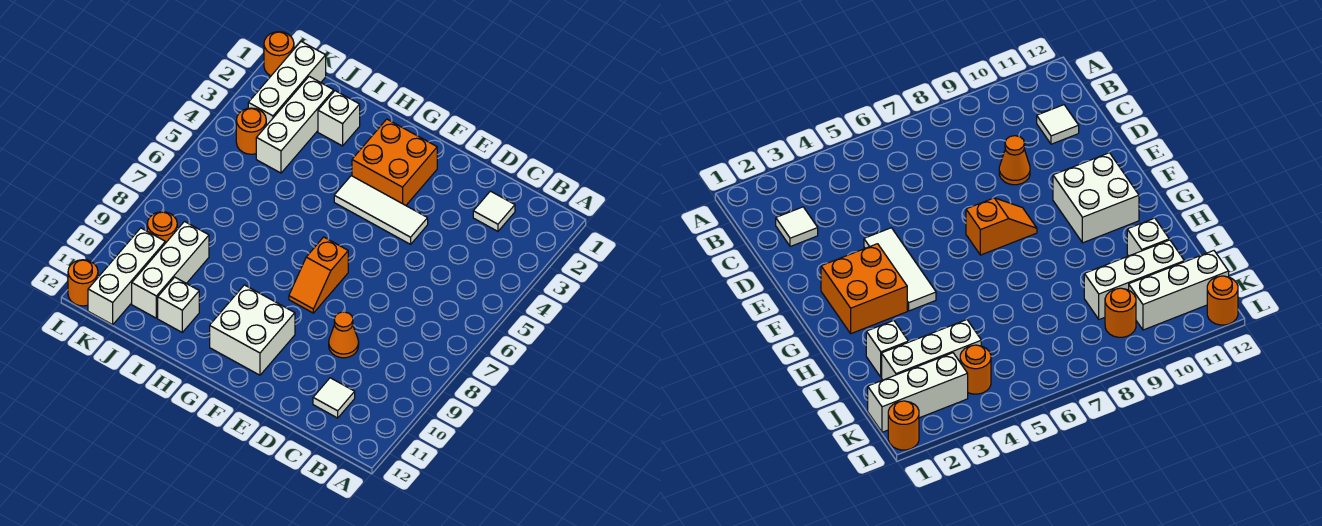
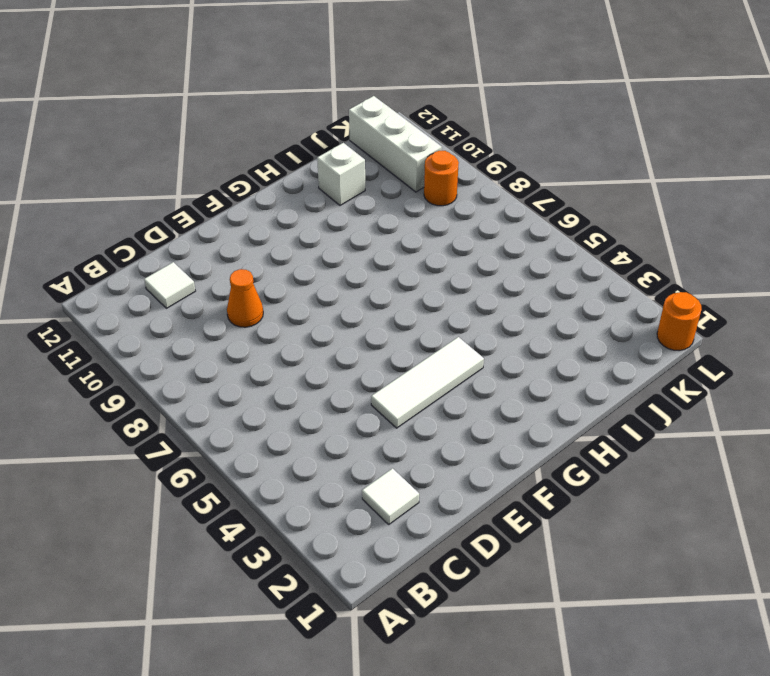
none -> orange 2x2 brick [352,119,437,205]
none -> orange 1x2 slope [289,237,348,313]
none -> white 2x2 brick [210,285,295,375]

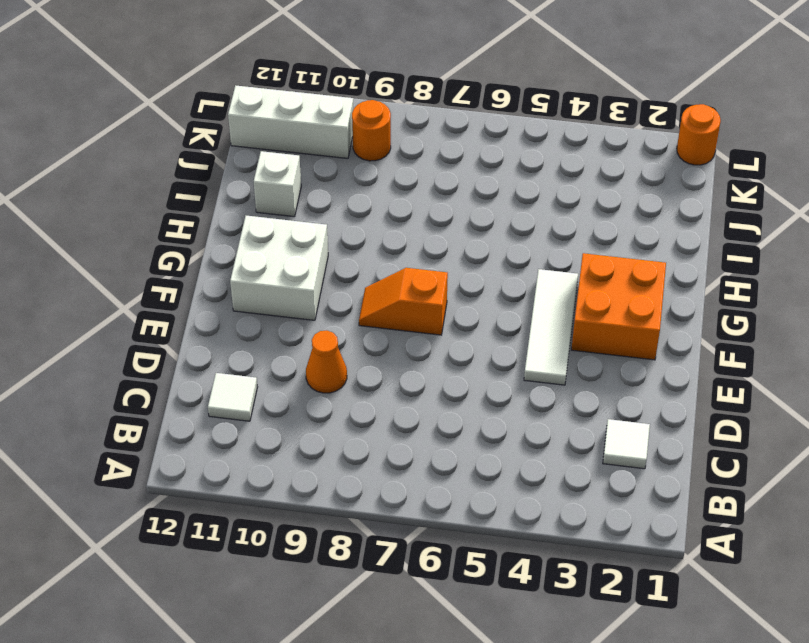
none -> white 1x1 brick [318,91,360,146]
none -> white 1x3 brick [256,76,334,173]
none -> white 1x3 brick [132,222,209,318]

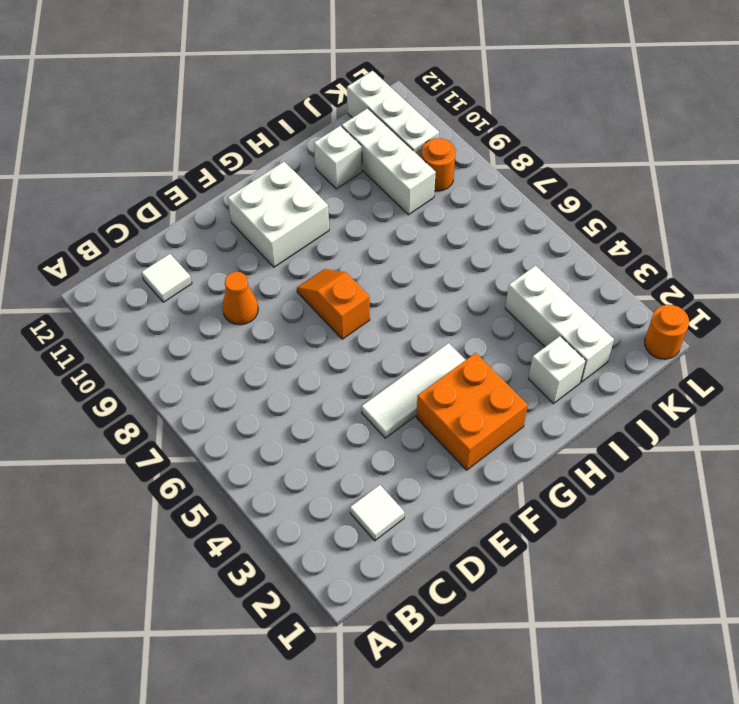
none -> white 1x3 brick [248,42,326,126]
none -> orange 1x1 round brick [236,108,266,154]
none -> orange 1x1 round brick [68,260,98,306]

